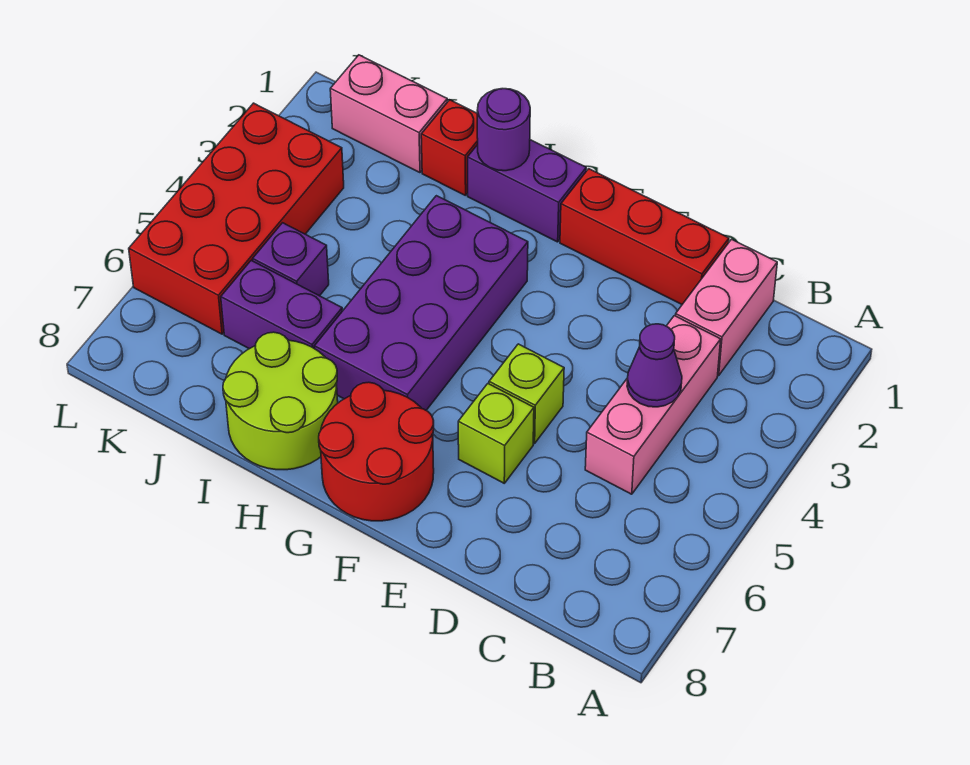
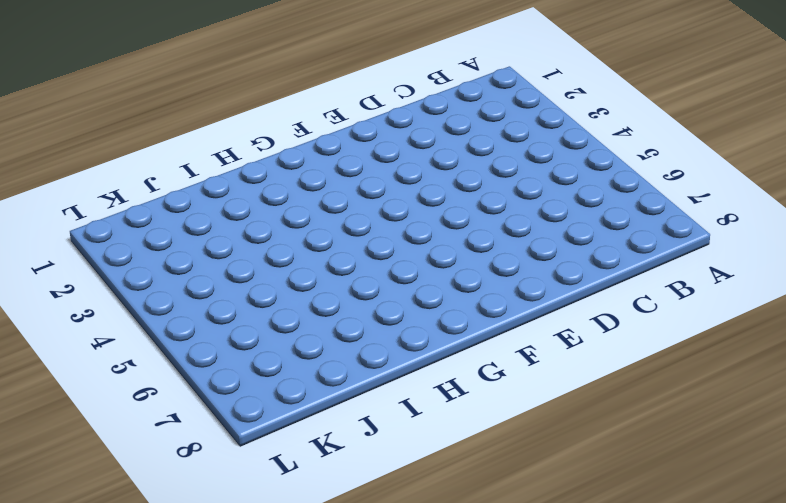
none -> pink 1x2 brick [675,239,777,376]
none -> pink 1x3 brick [585,316,721,494]
none -> red 1x3 brick [560,169,729,304]

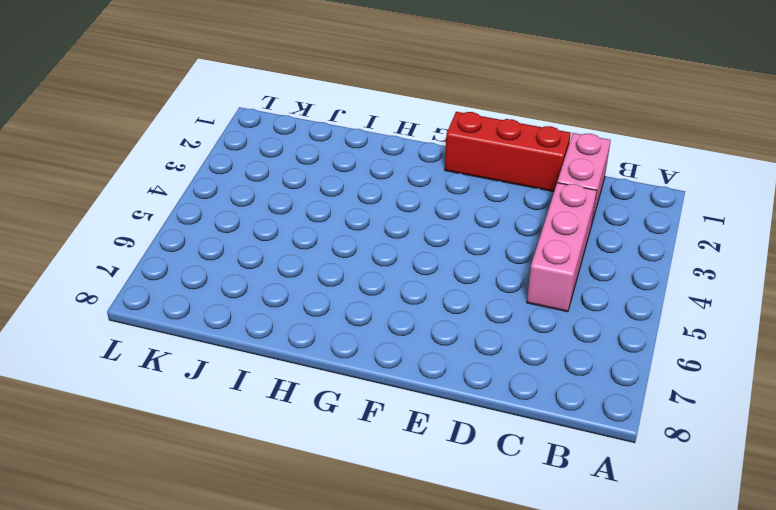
none -> lime 1x1 brick [489,344,564,443]
none -> lime 1x1 brick [458,384,534,483]
none -> red 2x2 round brick [319,382,434,521]

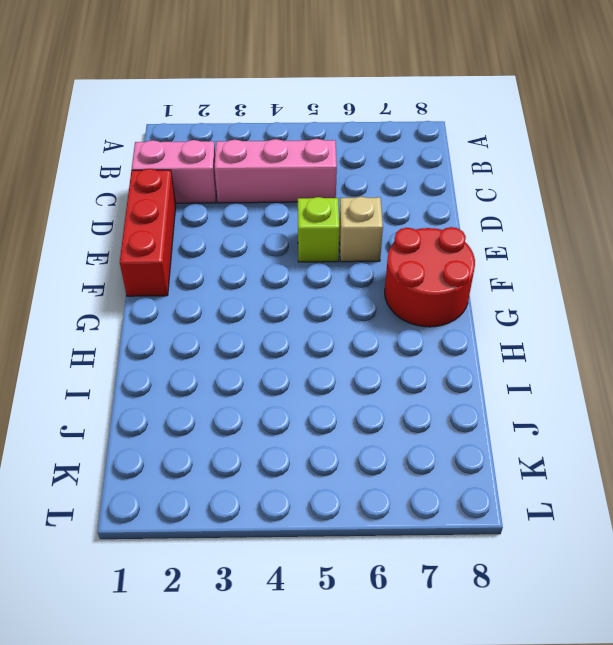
tan 1x1 brick [339,197,383,262] -> lime 1x1 brick [458,384,534,483]
none -> purple 1x2 brick [468,140,586,242]
none -> purple 2x4 brick [314,196,528,410]
none -> lime 2x2 round brick [223,332,338,470]

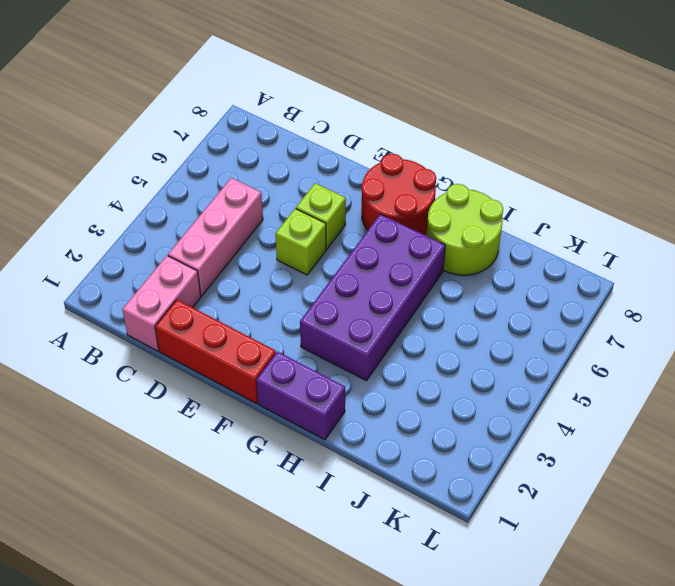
none -> red 1x1 brick [421,100,478,196]
none -> purple 1x2 brick [221,260,342,349]
none -> pink 1x2 brick [330,55,447,173]

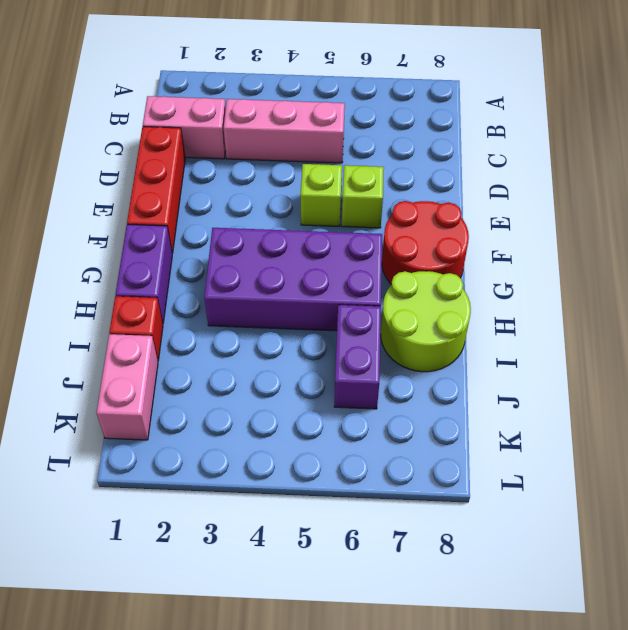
none -> purple 1x1 brick [253,223,329,296]
none -> red 2x4 brick [129,103,344,334]
none -> purple 1x1 cone [627,324,682,407]

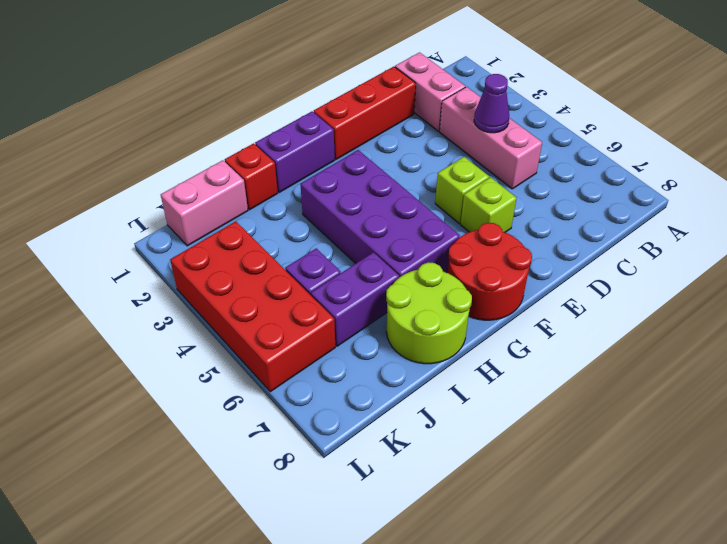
none -> purple 1x1 round brick [477,89,530,171]

